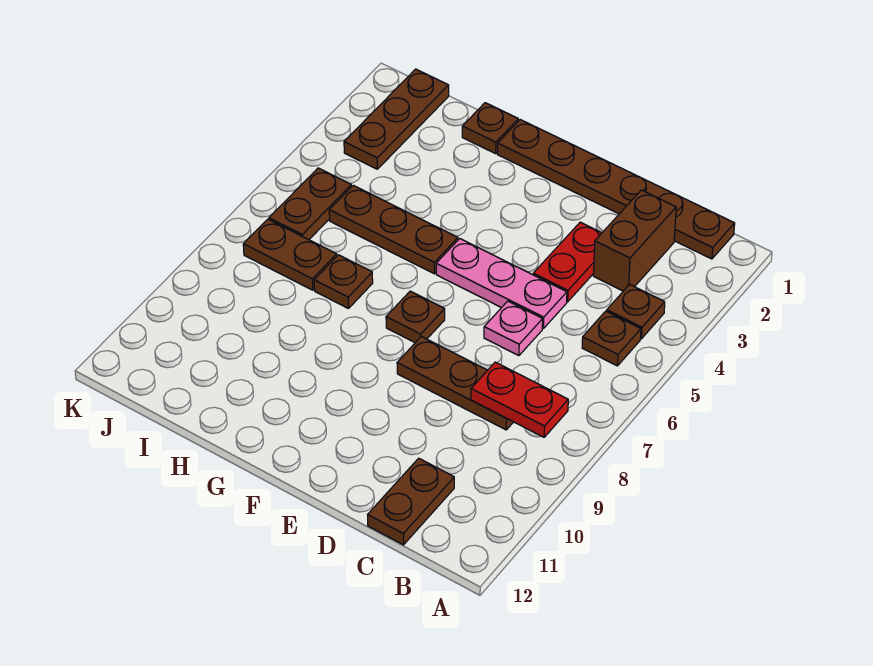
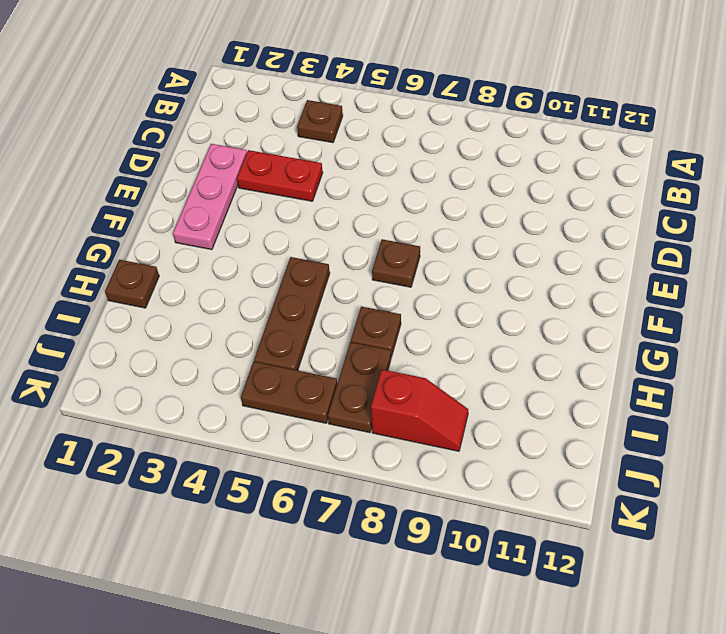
pink 1x3 plate [173,144,247,250] -> pink 1x3 plate moved to [436,239,567,328]
red 1x2 slope [371,370,468,451] -> none
none -> brown 1x6 plate [497,120,735,259]
none -> brown 1x1 plate [582,311,641,366]
none -> brown 1x2 brick [593,190,676,291]

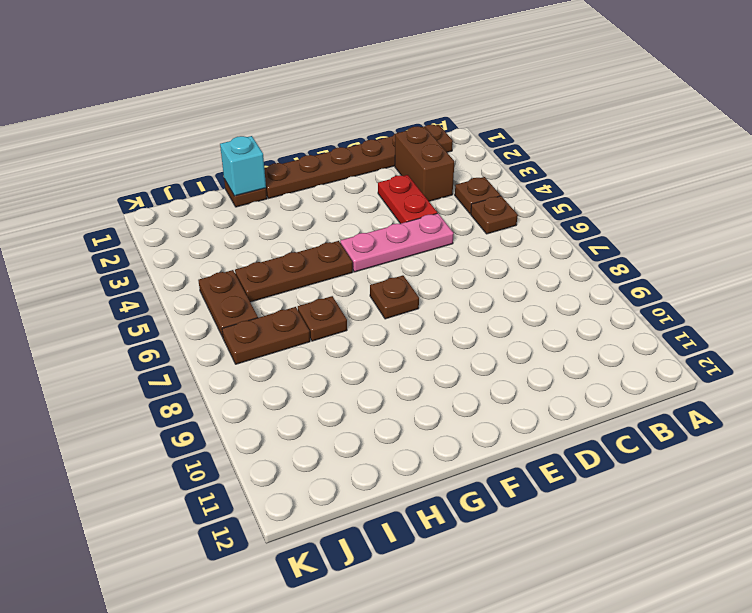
cyan 1x1 brick [220,136,266,196] -> none
none -> brown 1x3 plate [397,337,513,430]
none -> brown 1x2 plate [368,458,454,545]
none -> pink 1x1 plate [484,301,543,356]

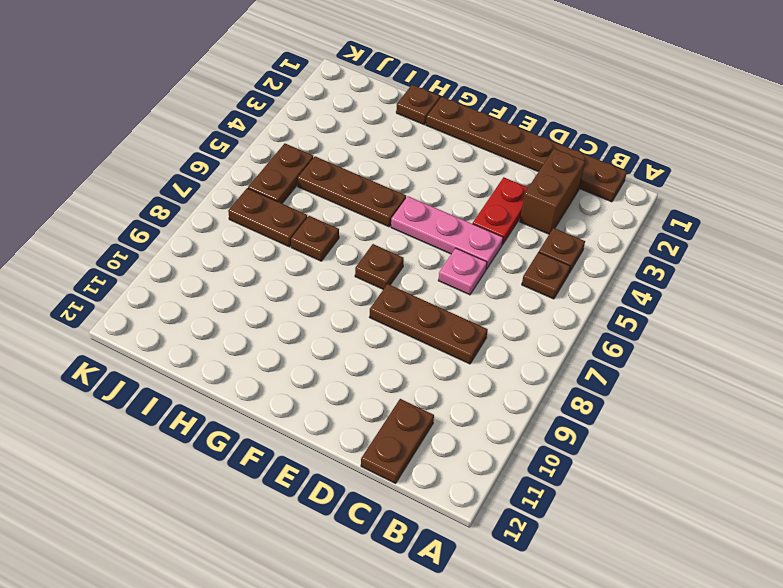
none -> brown 1x3 plate [344,69,449,169]
none -> red 1x2 plate [471,362,568,437]

